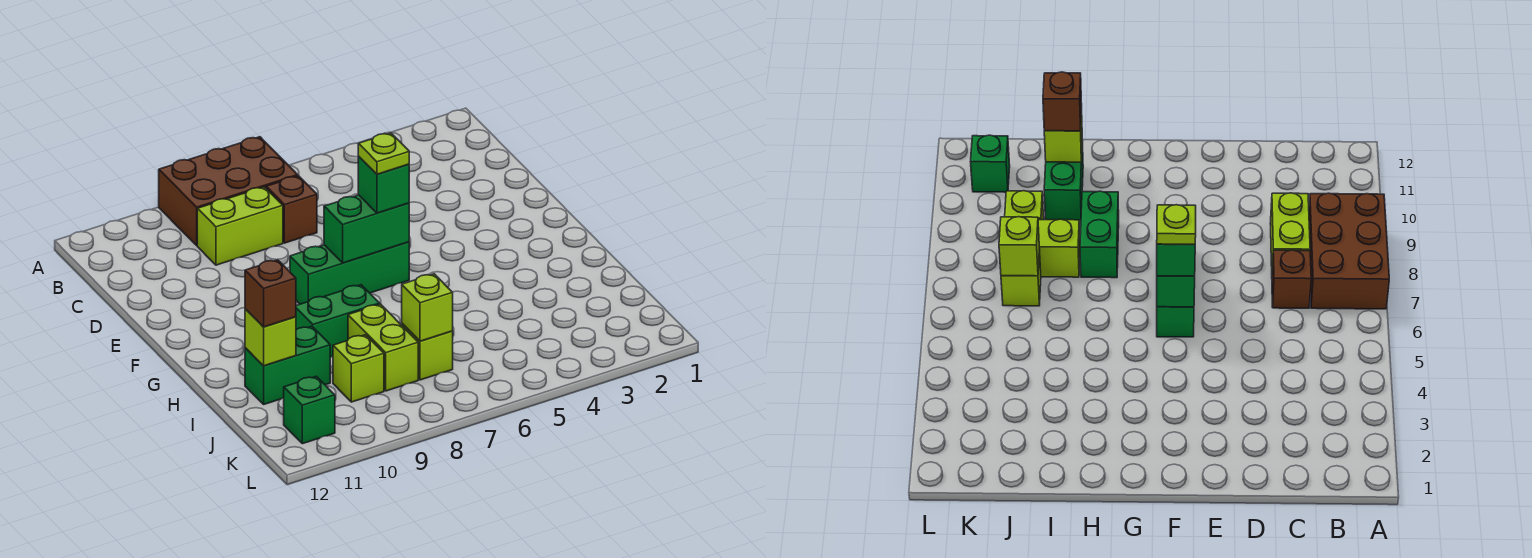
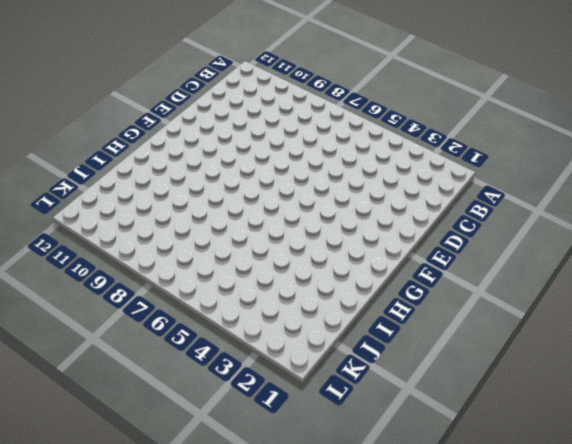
none -> brown 2x3 brick [159,137,298,245]
none -> brown 1x1 brick [266,176,317,243]
none -> lime 1x2 brick [197,187,283,265]

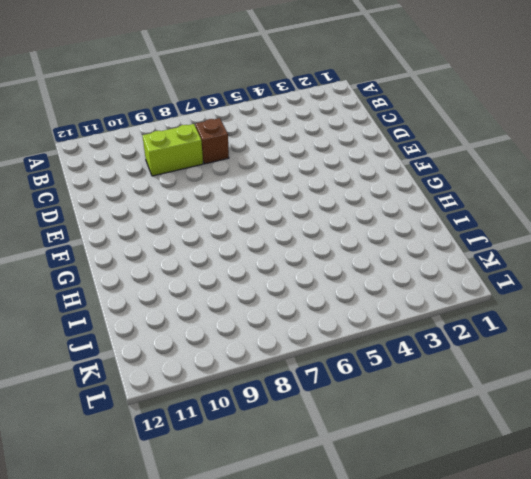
none -> brown 2x3 brick [159,137,298,245]
none -> green 1x3 brick [290,242,409,304]
none -> green 1x2 brick [296,285,380,357]

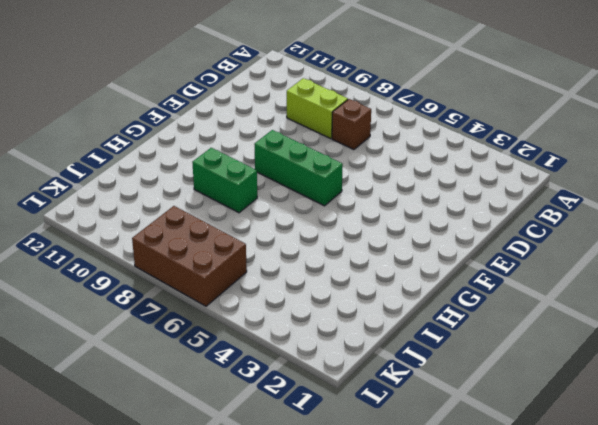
brown 2x3 brick [132,206,247,306] -> brown 2x3 brick moved to [159,137,298,245]
none -> lime 1x2 brick [348,304,418,391]
none -> green 1x2 brick [245,326,330,404]
none -> lime 1x1 brick [402,324,453,380]

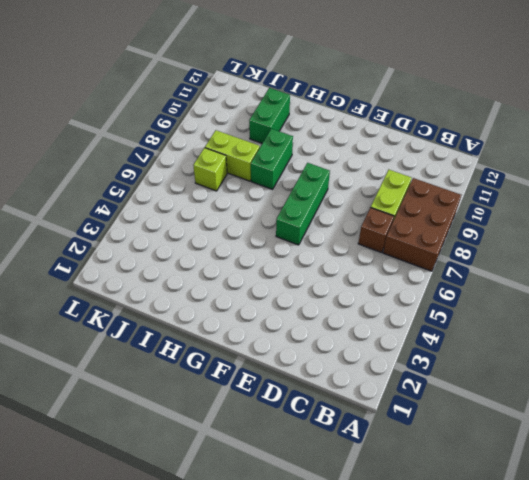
none -> lime 1x1 brick [333,335,384,402]
none -> green 1x1 brick [284,376,335,444]
none -> green 1x2 brick [324,195,409,263]

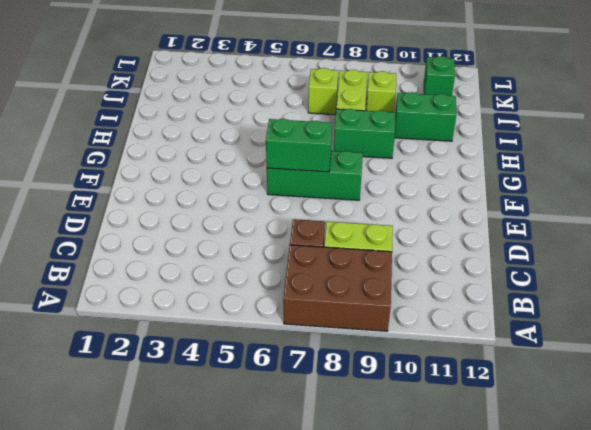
none -> lime 1x1 brick [245,309,296,366]
none -> lime 1x1 brick [402,274,453,341]
none -> green 1x1 brick [358,156,409,213]

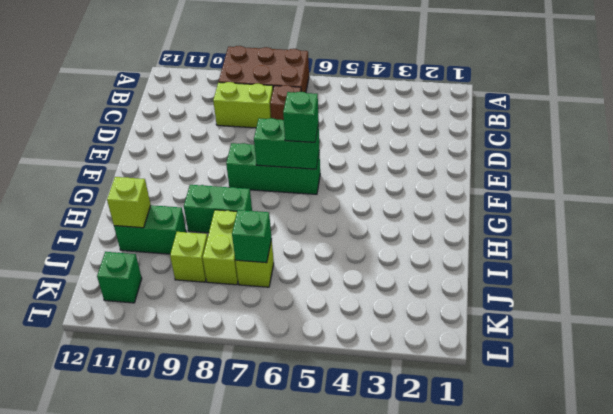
green 1x1 brick [232,210,272,263] -> lime 1x1 brick [402,274,453,341]
none -> brown 1x1 brick [245,260,296,327]
none -> lime 1x1 plate [358,133,409,174]

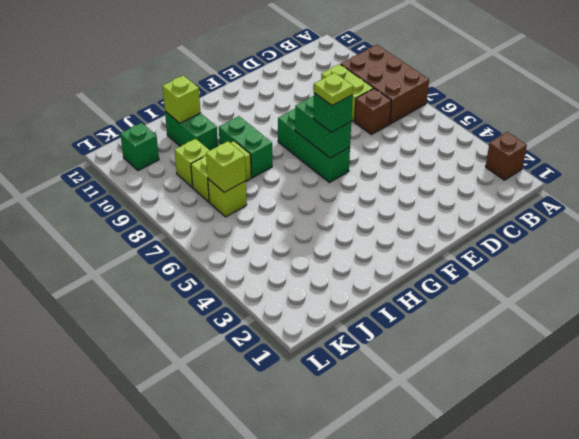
brown 1x1 brick [486,132,527,180] -> brown 1x1 brick moved to [245,260,296,327]

